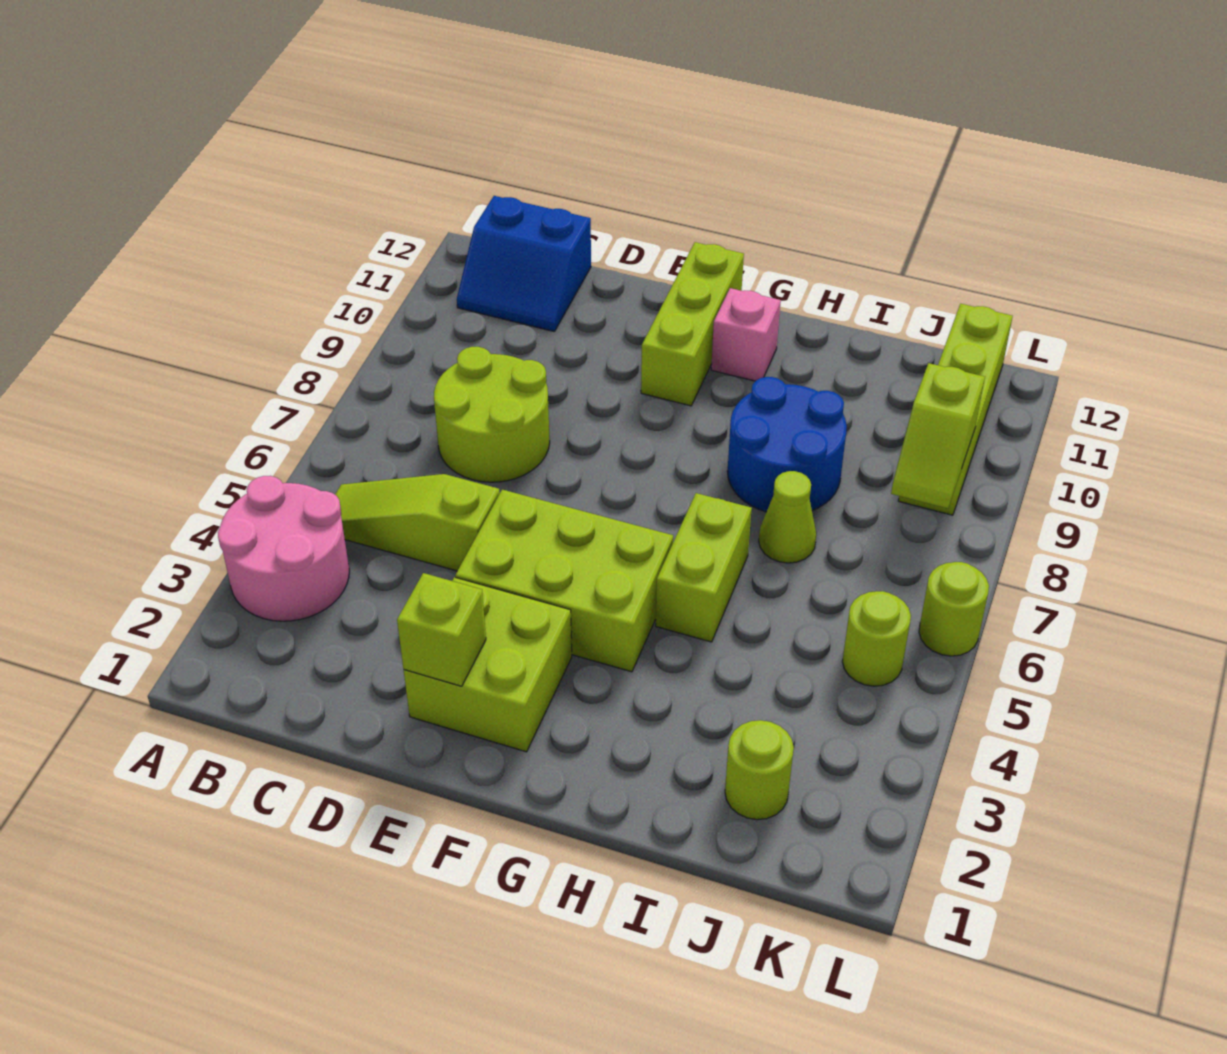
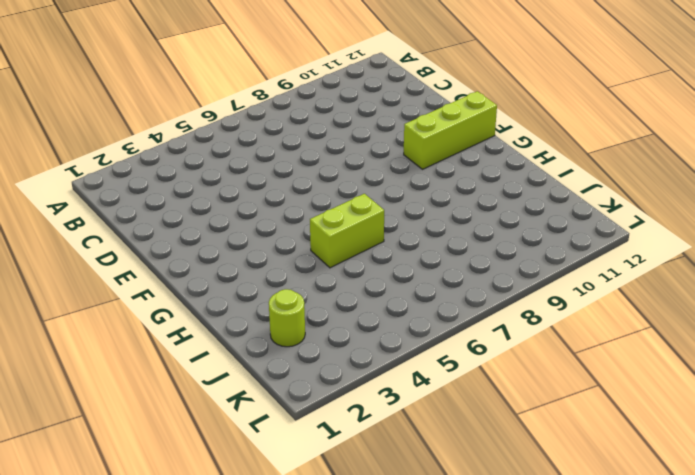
none -> pink 2x2 round brick [218,476,349,621]
none -> lime 1x3 slope [335,474,500,571]
none -> blue 2x2 slope [457,196,591,332]

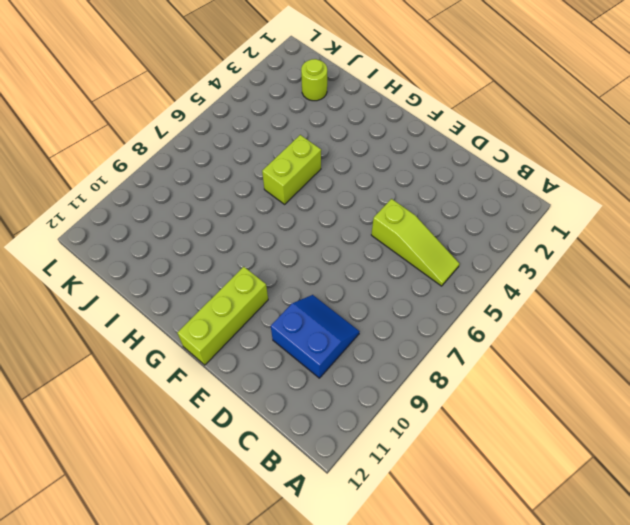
blue 2x2 slope [271,295,360,378] -> blue 2x2 slope moved to [457,196,591,332]
none -> pink 2x2 round brick [218,476,349,621]
none -> lime 2x2 round brick [434,347,550,482]
none -> lime 2x2 brick [404,577,572,752]

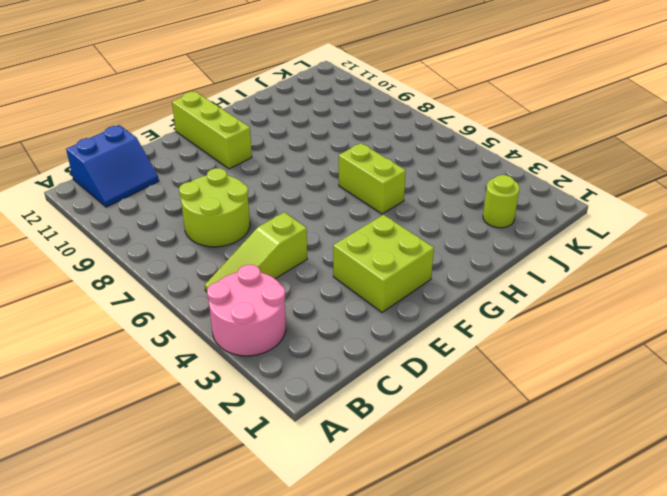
none -> lime 2x3 brick [455,490,673,672]
none -> pink 1x1 brick [711,288,781,381]
none -> blue 2x2 round brick [727,377,847,512]

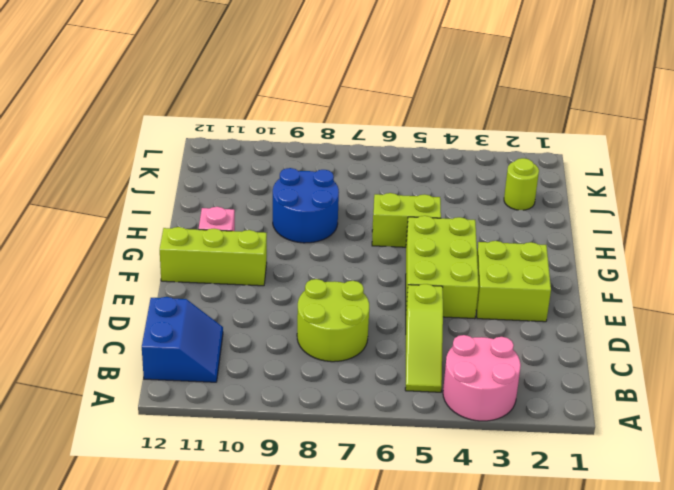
none -> lime 1x1 cone [759,471,816,563]
none -> lime 1x1 round brick [842,591,911,686]
none -> lime 1x4 brick [898,304,1013,515]

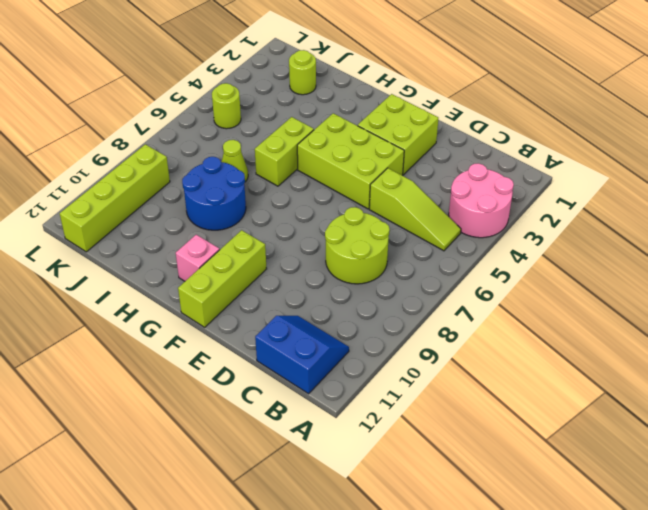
none -> lime 1x1 round brick [919,562,989,656]
none -> lime 1x1 brick [397,573,486,686]
none -> lime 1x2 slope [891,363,985,508]

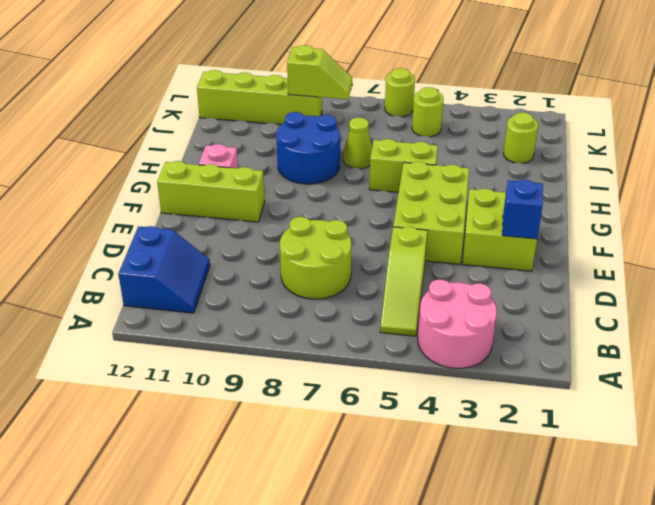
blue 1x1 brick [502,180,543,239] -> lime 1x1 brick [397,573,486,686]

